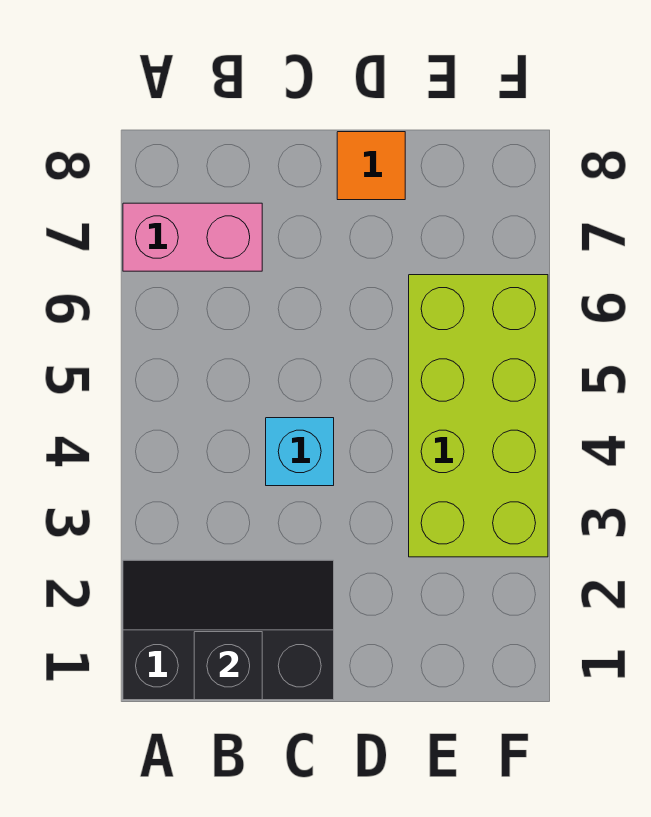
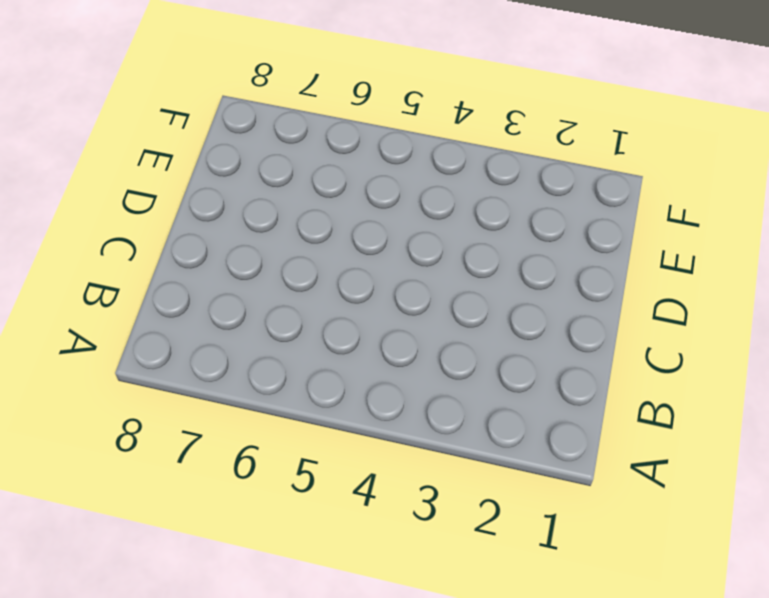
none -> black 2x3 slope [123,560,334,700]
none -> pink 1x2 brick [123,203,262,271]

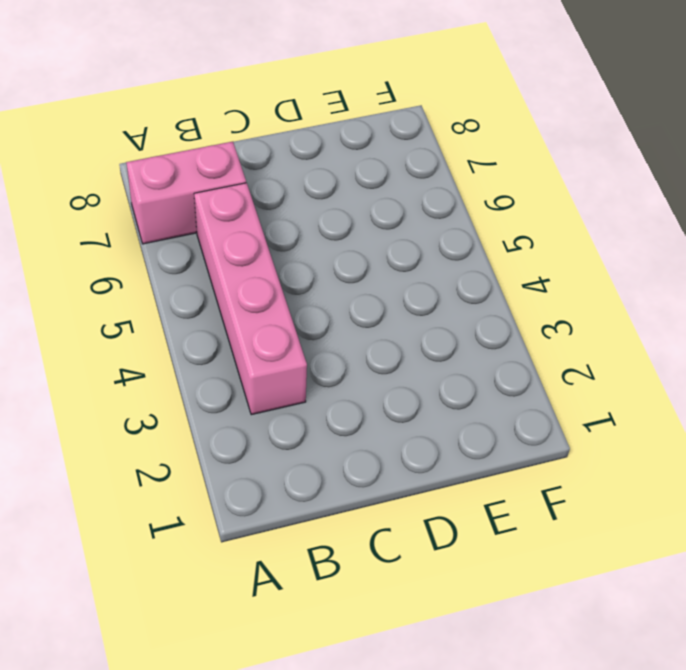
pink 1x4 brick [194,183,307,415] -> none
none -> black 2x3 slope [123,560,334,700]
none -> cyan 1x1 brick [266,418,334,486]

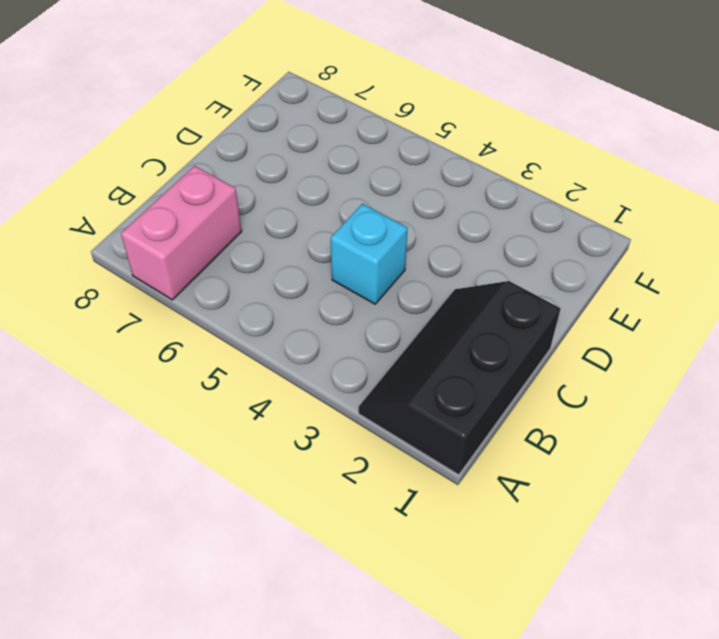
none -> orange 1x1 tile [337,132,405,200]
none -> lime 2x4 brick [409,275,548,557]

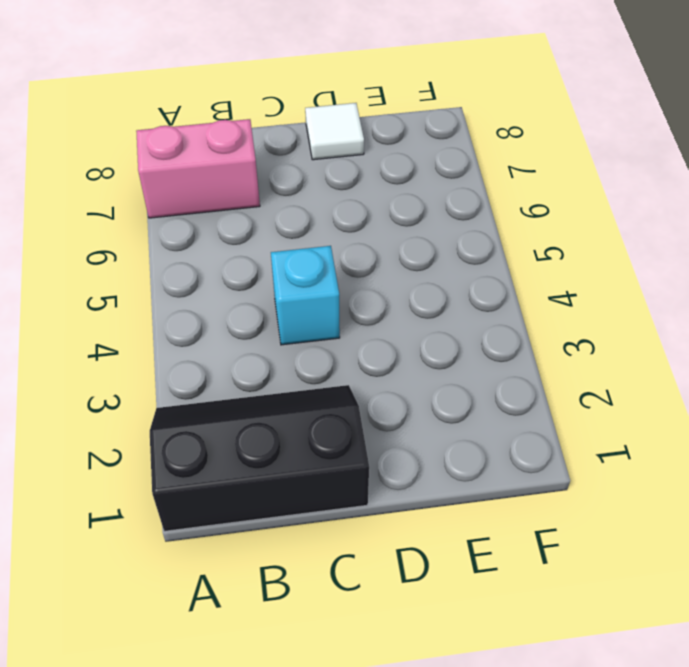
white 1x1 tile [305,103,364,160] -> orange 1x1 tile [337,132,405,200]
none -> lime 2x4 brick [409,275,548,557]
none -> black 1x1 brick [194,632,262,700]

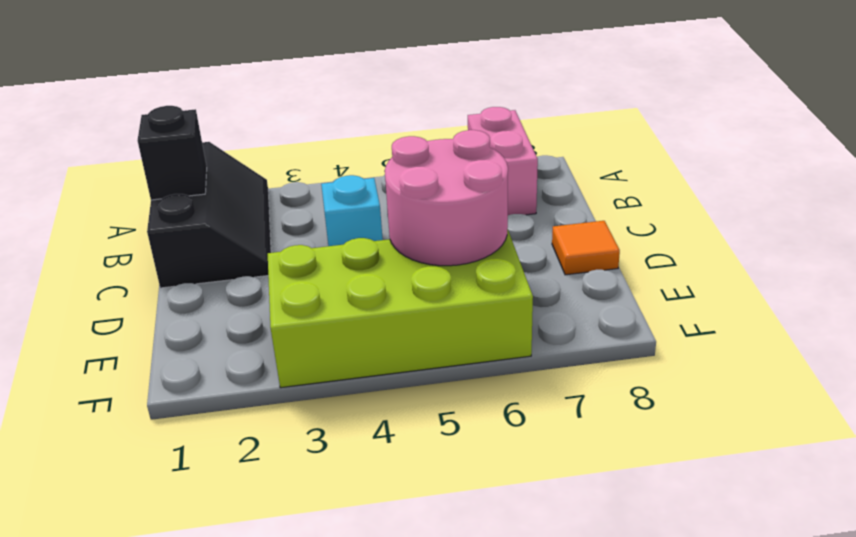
pink 2x2 round brick [385,130,508,266] -> none

